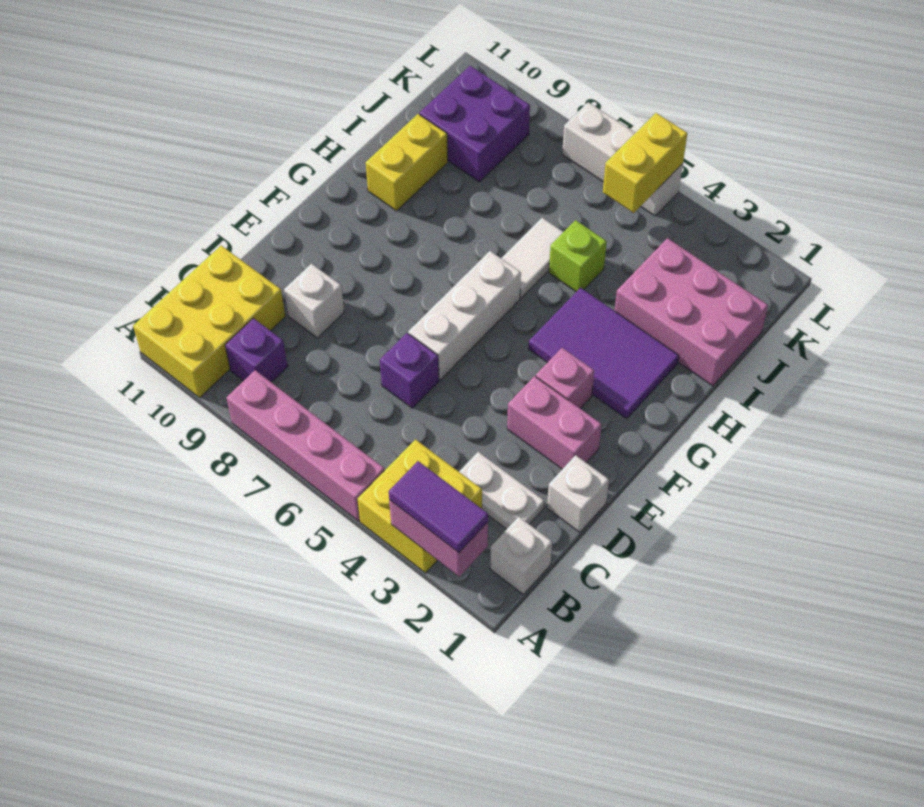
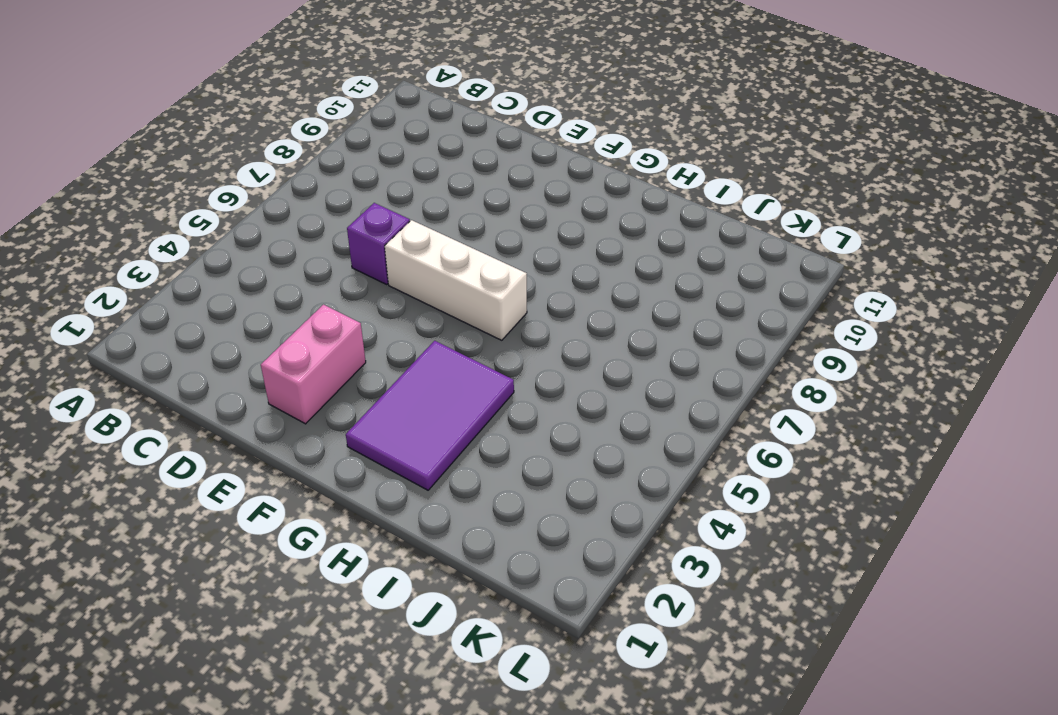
none -> yellow 2x2 brick [357,439,482,573]
none -> pink 1x4 brick [226,370,385,521]
none -> yellow 2x3 brick [133,246,285,398]

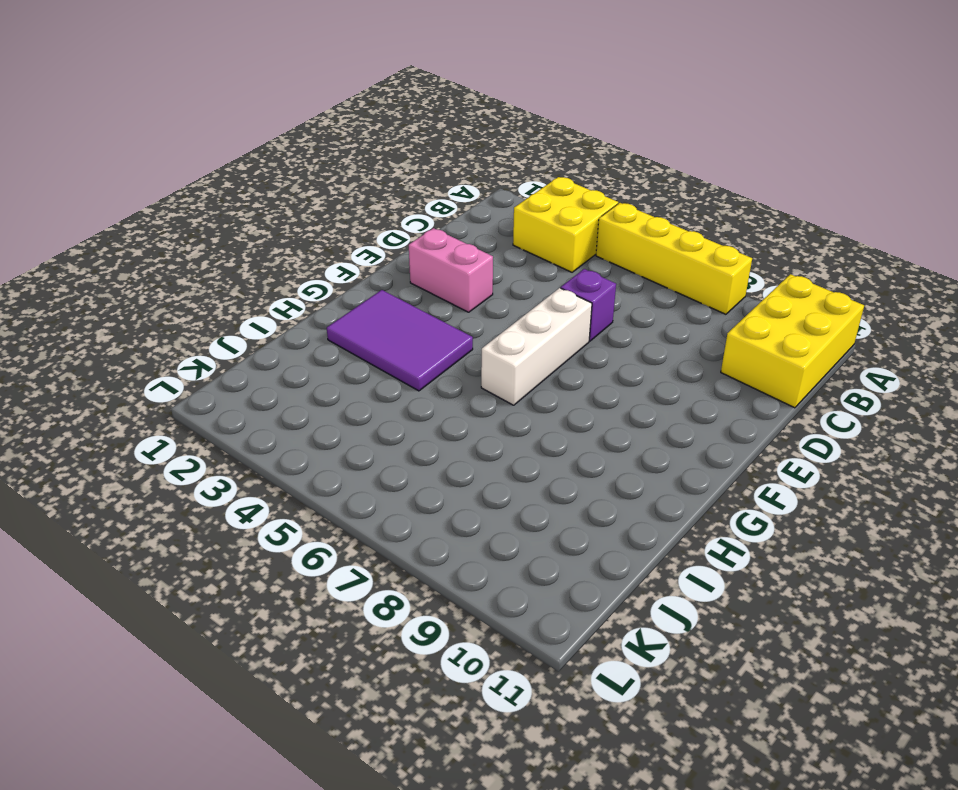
yellow 1x4 brick [596,203,752,314] -> pink 1x4 brick [226,370,385,521]
none -> white 1x1 brick [490,517,552,594]
none -> purple 1x1 brick [225,318,288,382]
none -> white 1x2 plate [459,452,545,529]

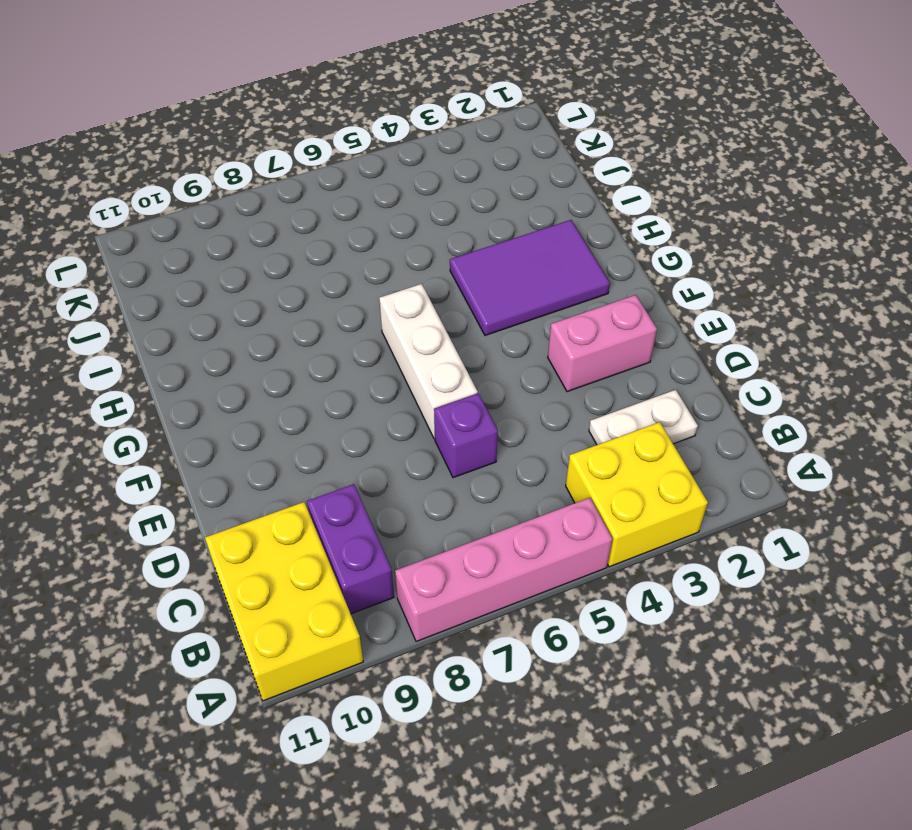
purple 1x2 brick [307,484,394,614] -> purple 1x1 brick [225,318,288,382]
none -> white 1x1 brick [490,517,552,594]
none -> white 1x1 brick [547,455,609,532]
none -> white 1x1 brick [284,264,344,338]

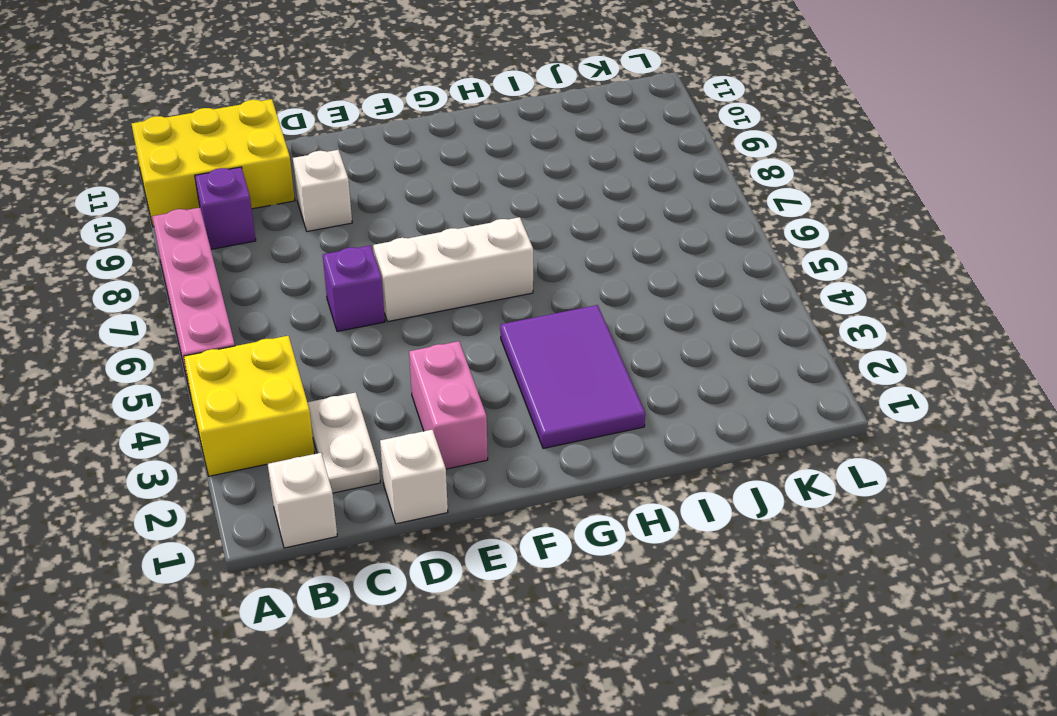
none -> pink 1x1 brick [536,348,594,408]
none -> white 1x2 tile [501,218,563,298]
none -> yellow 1x2 brick [366,114,448,211]

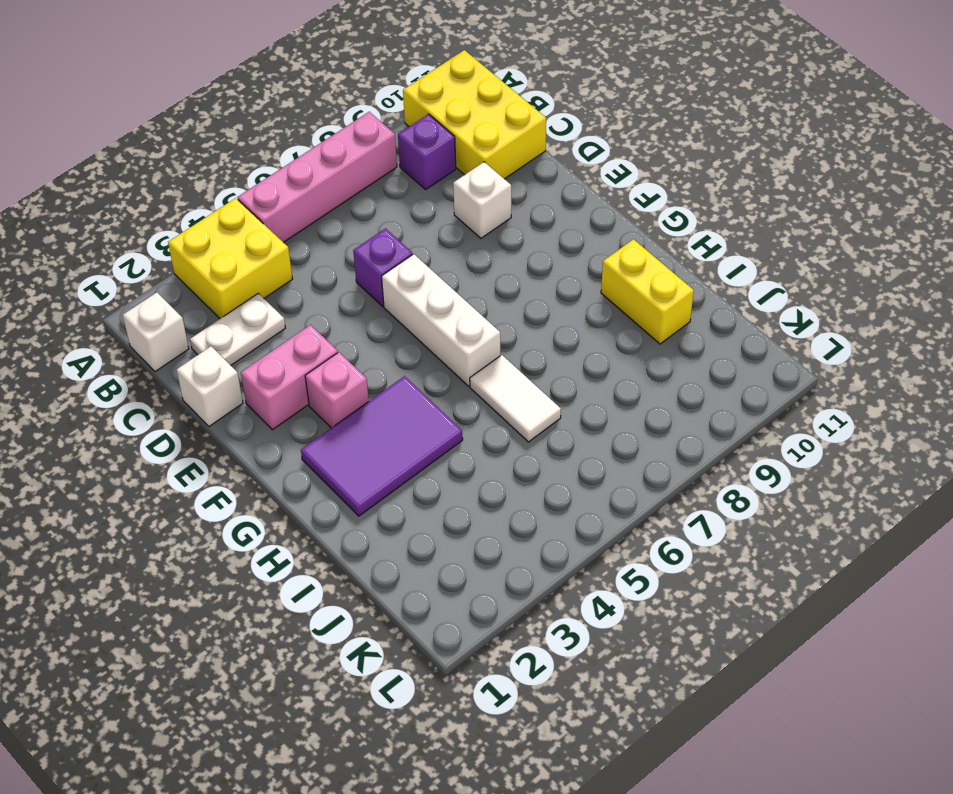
none -> pink 2x3 brick [615,238,768,386]
none -> lime 1x1 brick [549,220,607,292]
none -> purple 2x2 brick [419,66,530,182]

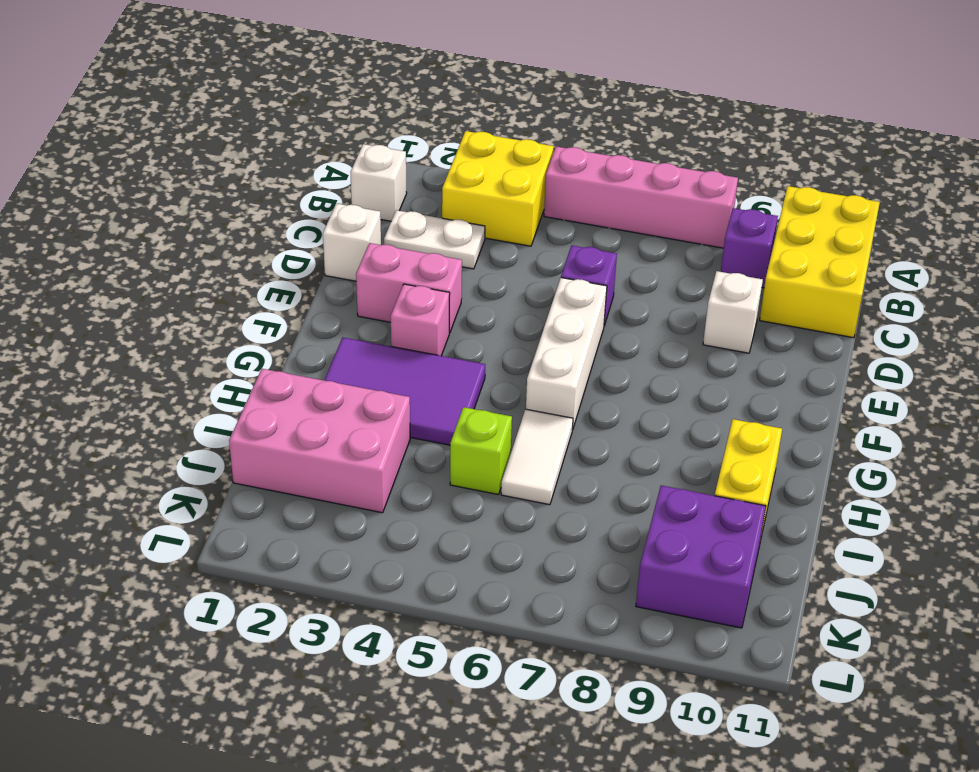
none -> white 1x3 brick [562,102,683,216]
none -> pink 1x2 brick [389,500,488,576]
none -> yellow 1x2 brick [603,113,687,213]

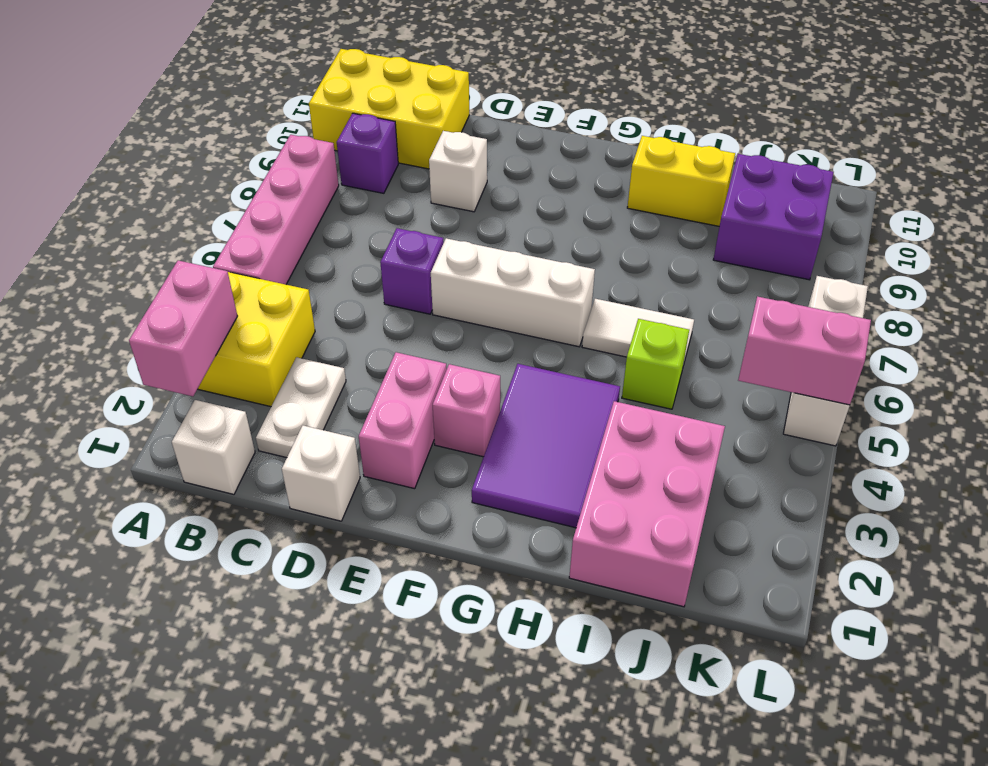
pink 1x2 brick [738,296,871,405] -> yellow 1x2 brick [603,113,687,213]
none -> purple 1x2 tile [389,461,488,553]

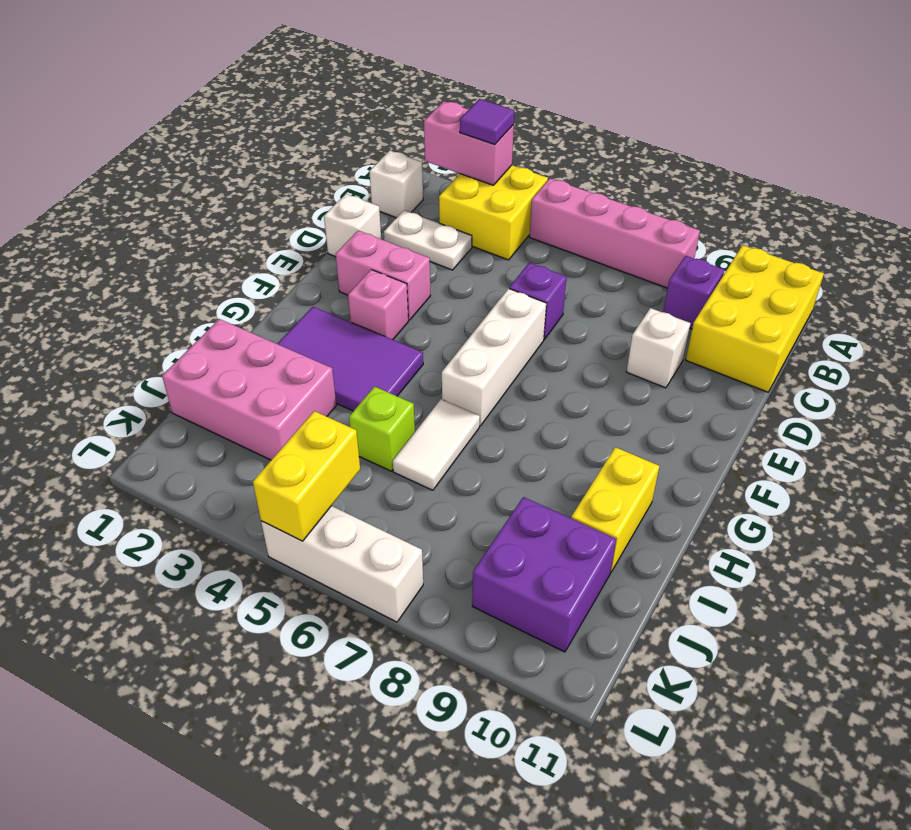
purple 1x1 tile [460,99,514,145] -> purple 1x2 tile [389,461,488,553]

